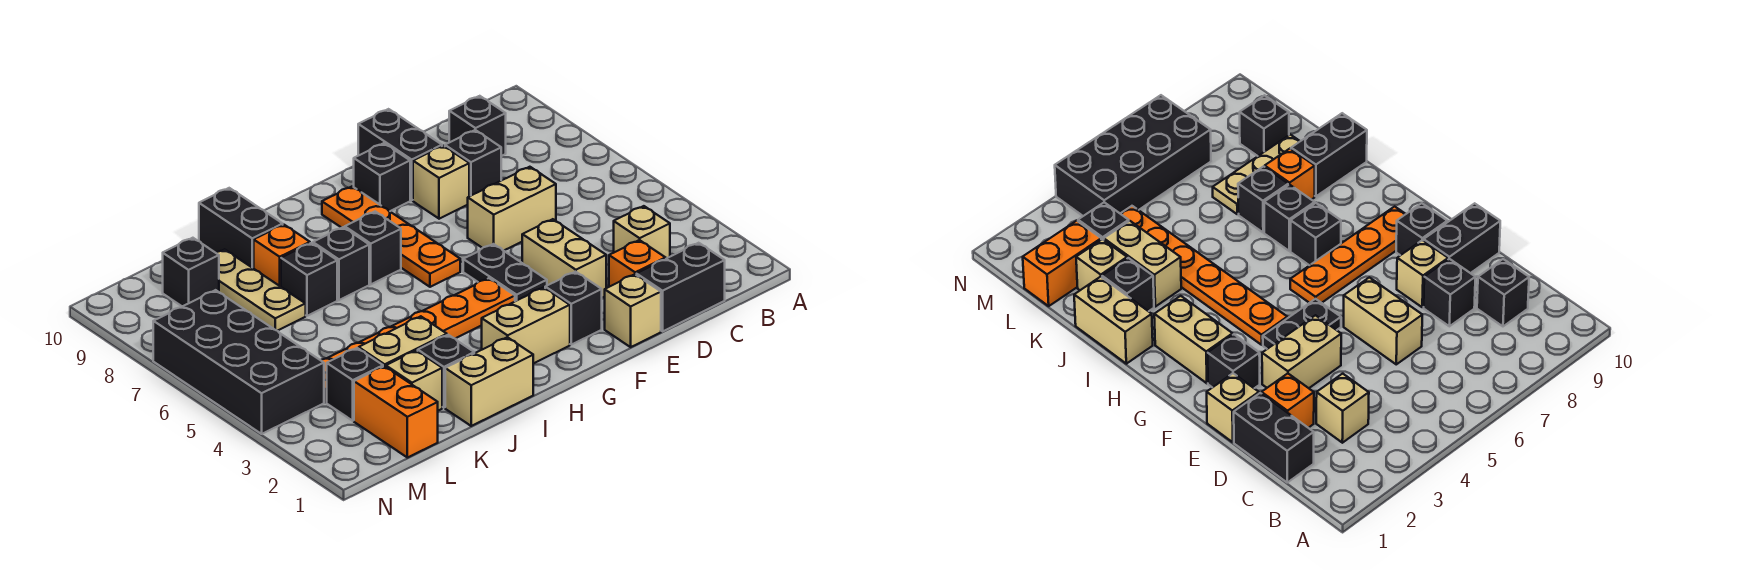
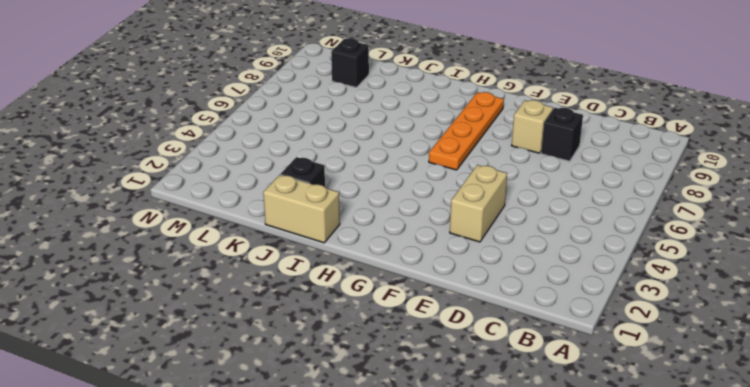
none -> black 1x2 brick [636,243,725,331]
none -> tan 1x1 brick [614,206,670,259]
none -> black 1x1 brick [449,96,506,156]
none -> orange 1x1 brick [609,240,666,287]

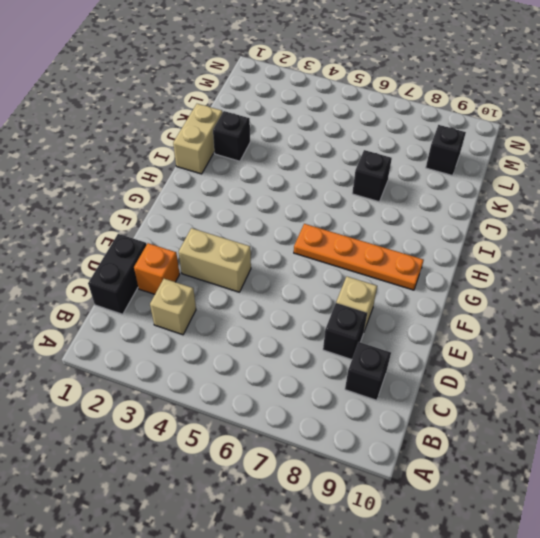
none -> tan 1x2 brick [468,167,556,251]
none -> tan 1x1 brick [605,274,661,347]
none -> black 1x2 brick [358,109,442,200]
none -> black 1x1 brick [545,272,602,345]

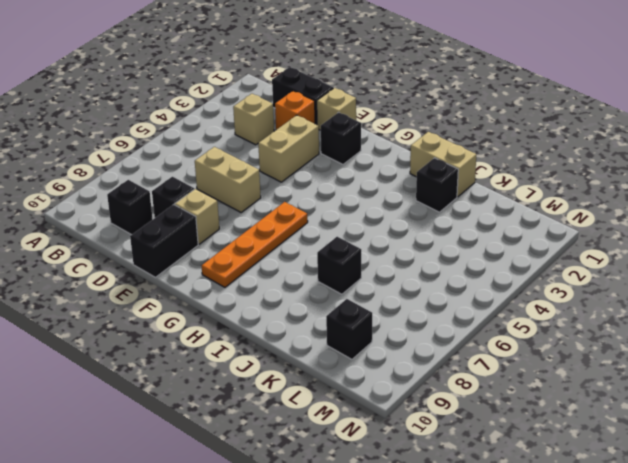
none -> black 1x2 plate [463,244,547,301]
none -> black 1x1 brick [354,143,410,211]
none -> tan 1x2 brick [482,287,570,364]
none -> orange 1x6 plate [321,278,515,402]

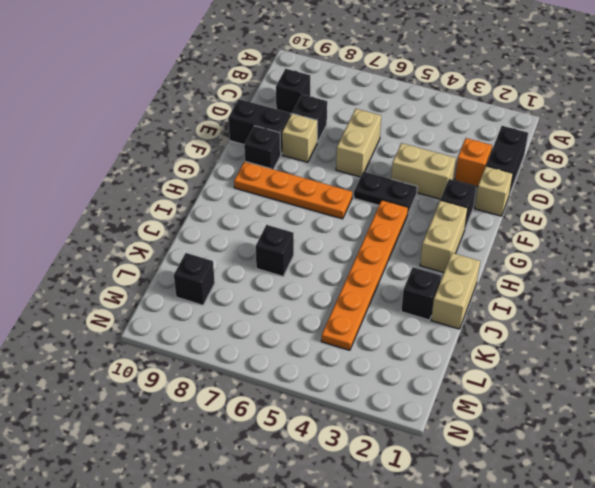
none -> tan 1x1 brick [614,206,670,259]
none -> black 1x1 brick [345,212,401,284]
none -> black 1x1 brick [313,227,369,300]
none -> tan 1x2 brick [359,316,447,367]

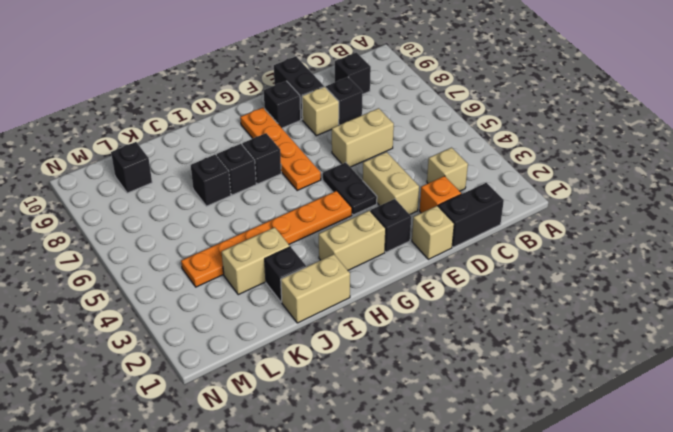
none -> orange 1x1 brick [254,225,310,287]
none -> black 1x2 brick [199,188,283,268]
none -> tan 1x1 brick [386,350,442,411]
none -> tan 1x3 plate [216,249,306,331]

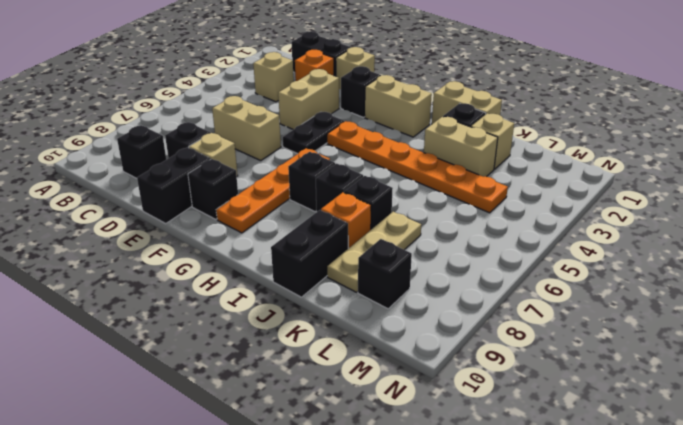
none -> orange 1x2 brick [354,366,438,458]
none -> black 1x1 brick [327,348,383,421]
none -> black 2x4 brick [153,290,324,434]

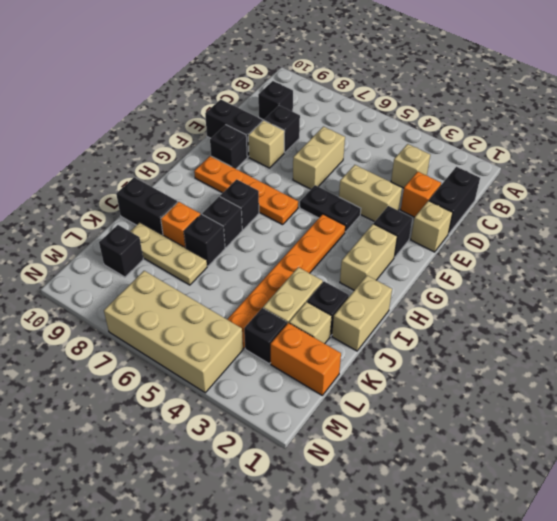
tan 2x4 brick [104,271,243,393] -> black 2x4 brick [153,290,324,434]

